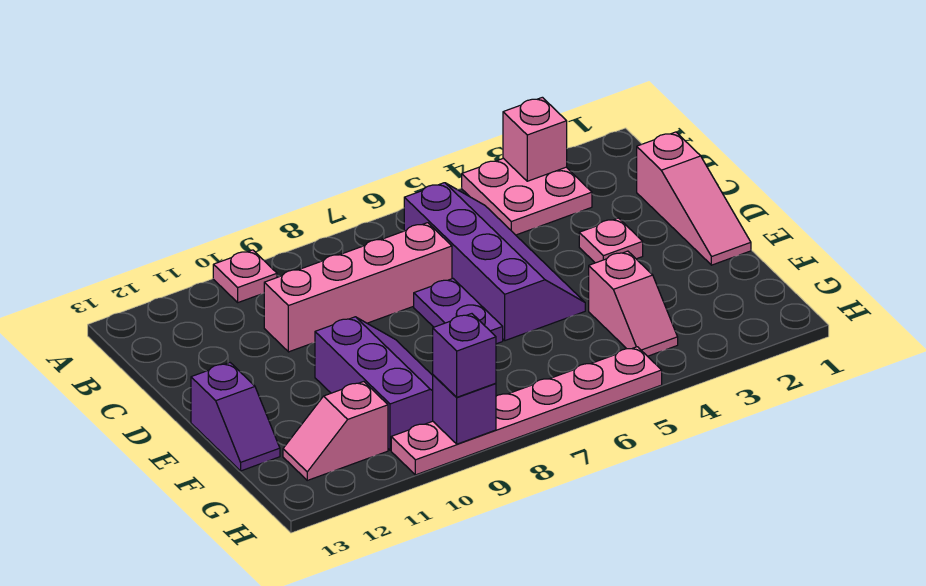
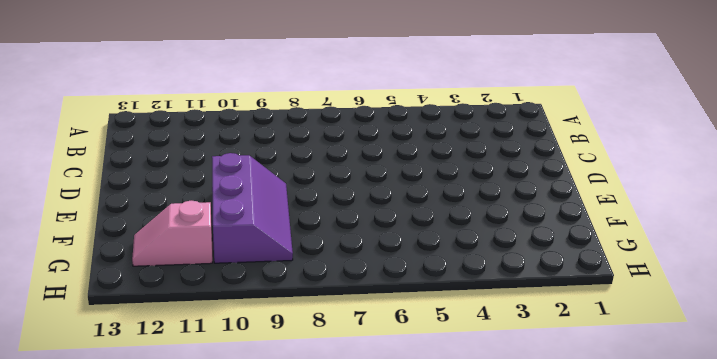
none -> pink 2x2 plate [462,158,592,235]
none -> pink 1x1 plate [213,250,277,302]
none -> purple 2x4 slope [404,183,585,341]

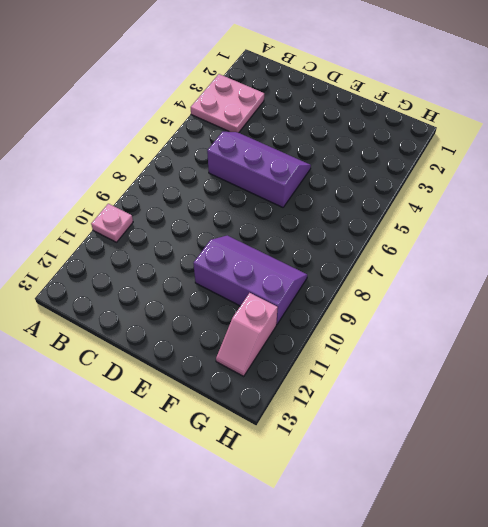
purple 2x3 slope [207,132,311,207] -> purple 2x4 slope [404,183,585,341]
none -> pink 1x3 slope [637,132,751,265]
none -> pink 1x4 brick [264,223,452,352]
none -> pink 1x1 plate [579,218,643,263]

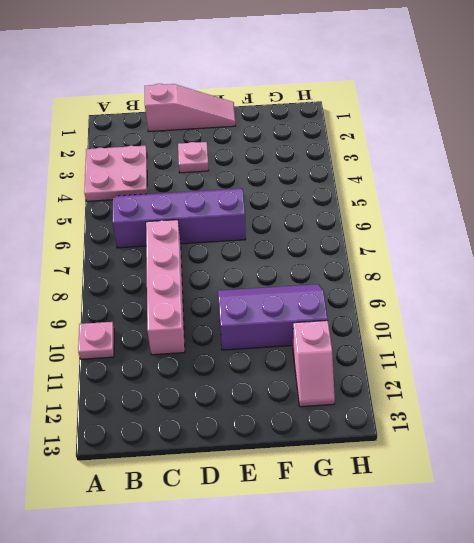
none -> purple 1x2 plate [414,279,503,344]
none -> purple 1x2 slope [191,363,280,471]
none -> pink 1x2 slope [589,251,678,356]

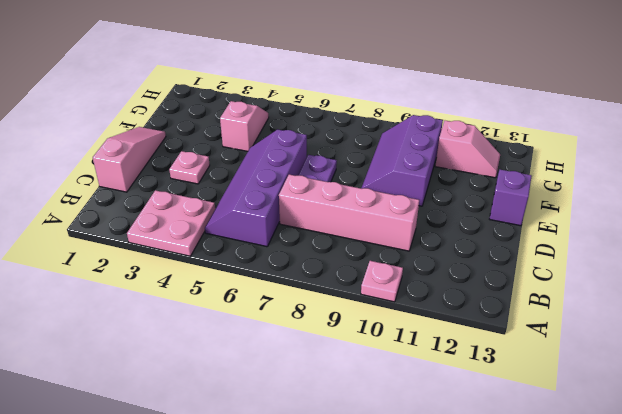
none -> pink 1x6 plate [391,347,662,475]
none -> pink 1x1 brick [503,97,567,181]
none -> purple 1x1 brick [433,375,496,444]

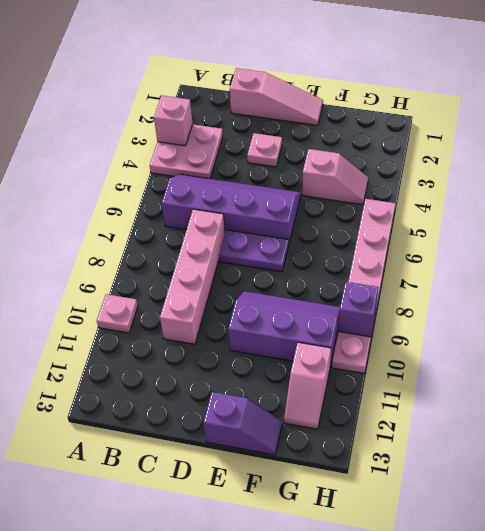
none -> purple 1x1 brick [433,314,496,397]

